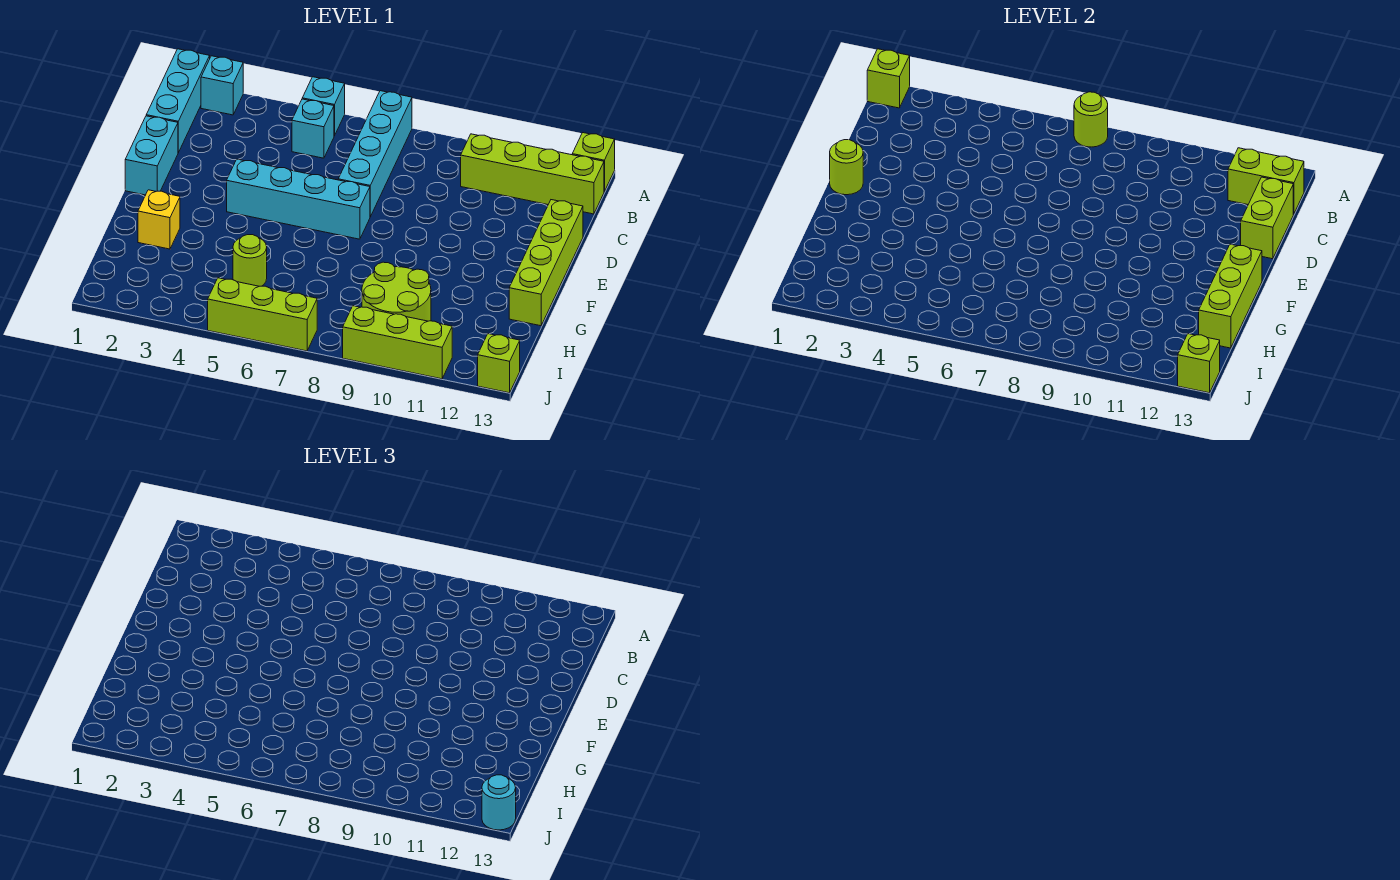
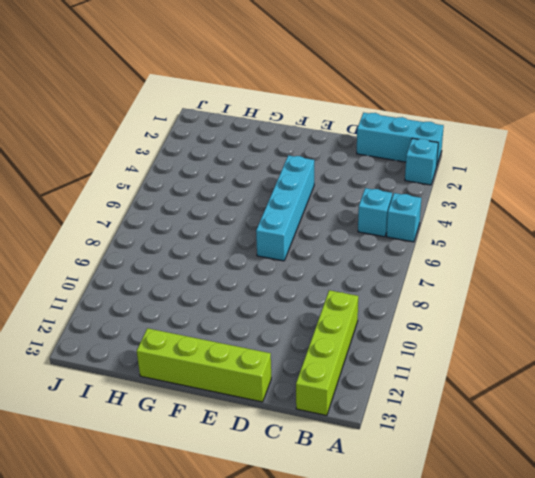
none -> cyan 1x4 brick [338,91,412,217]
none -> lime 1x1 brick [572,133,615,191]
none -> cyan 1x2 brick [125,116,178,195]

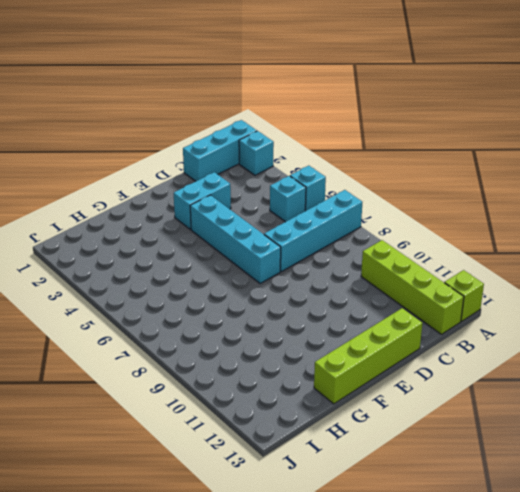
cyan 1x2 brick [174,172,231,230] -> cyan 1x2 brick moved to [125,116,178,195]
none -> yellow 1x1 brick [138,190,180,249]
none -> lime 1x1 round brick [233,235,267,286]
none -> lime 2x2 round brick [362,262,431,321]

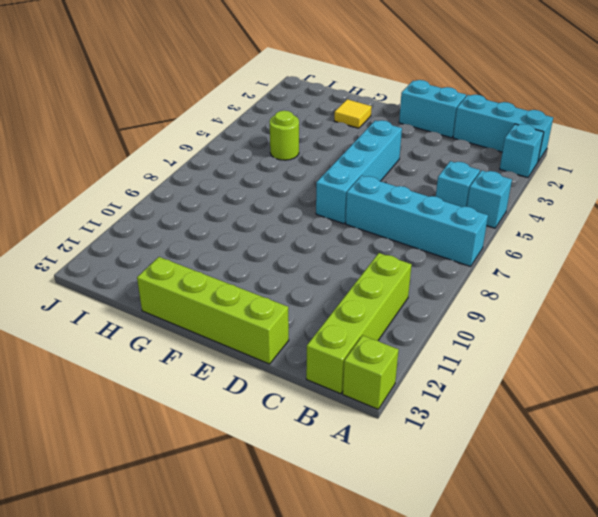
yellow 1x1 tile [334,99,372,128] -> yellow 1x1 brick [138,190,180,249]
none -> lime 2x2 round brick [362,262,431,321]
none -> lime 1x3 brick [208,278,317,351]
none -> lime 1x3 brick [343,306,452,379]

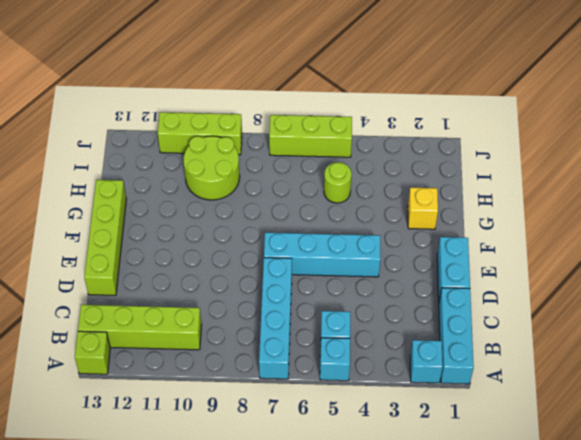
none -> lime 1x1 brick [478,334,520,393]
none -> lime 1x1 brick [867,49,910,108]
none -> lime 1x1 round brick [1074,92,1108,147]

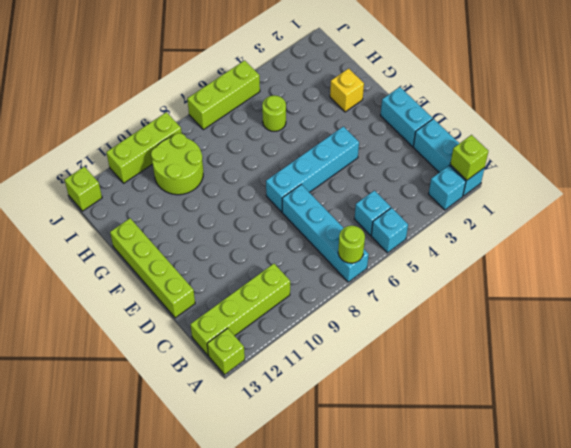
none -> lime 1x2 brick [1228,148,1304,214]
none -> lime 1x2 brick [1241,177,1293,259]
none -> lime 1x1 round brick [830,140,863,195]

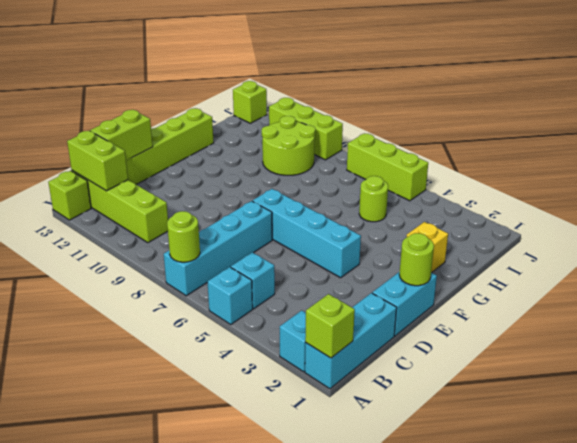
none -> lime 1x3 brick [1199,244,1262,348]
none -> lime 1x1 brick [1178,334,1220,393]
none -> cyan 1x1 round brick [482,775,516,830]

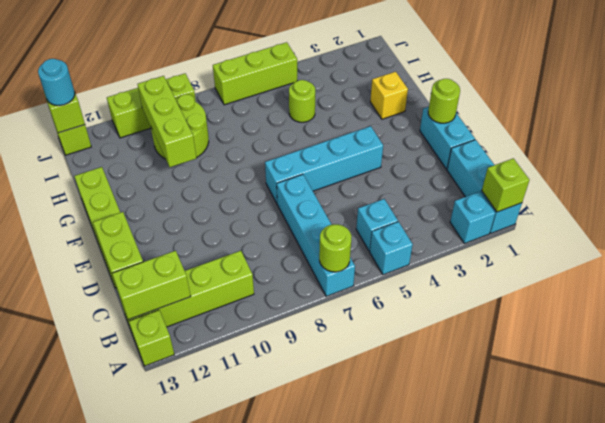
lime 1x3 brick [137,76,196,167] -> lime 1x3 brick moved to [1199,244,1262,348]

